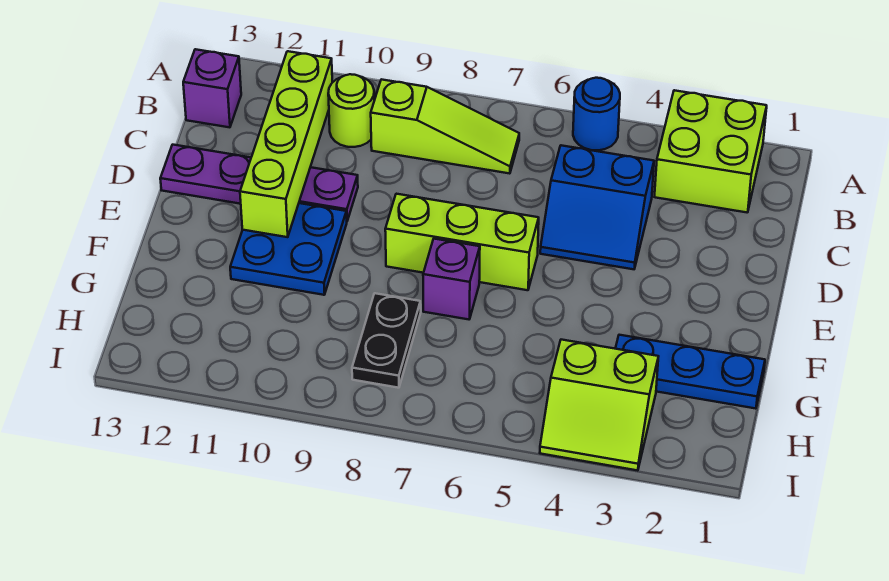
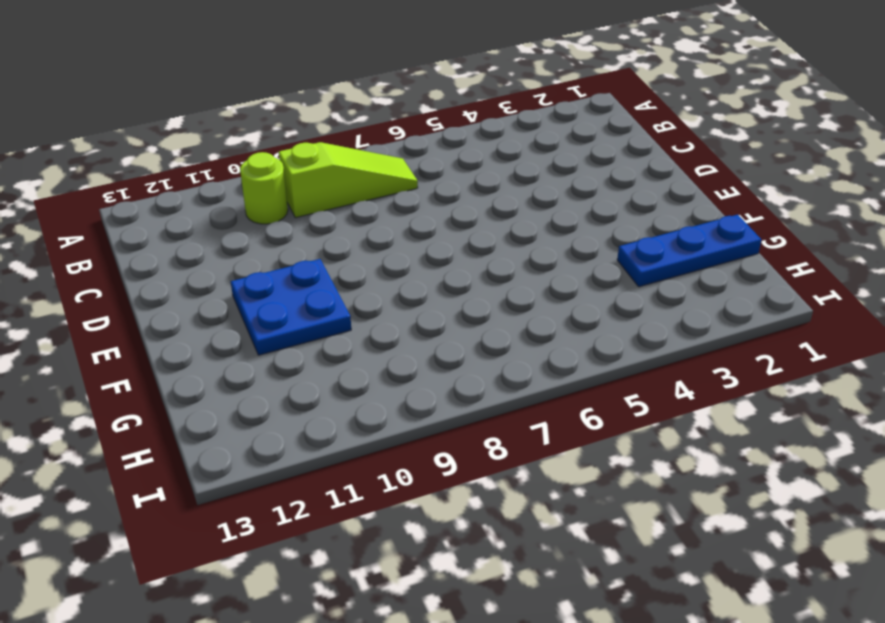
none -> lime 2x2 brick [655,90,767,213]
none -> blue 1x1 round brick [573,78,620,150]
none -> purple 1x1 brick [183,49,241,127]

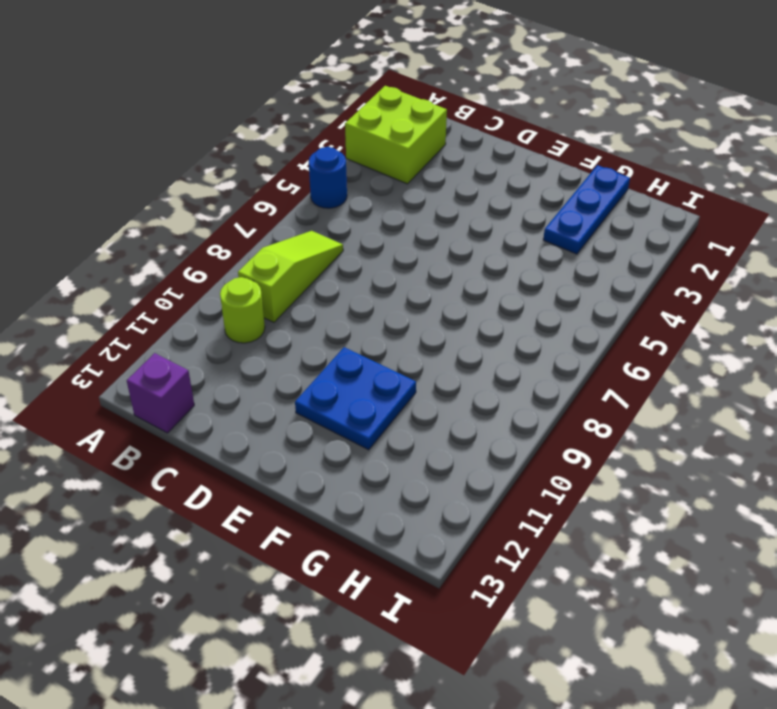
none -> blue 2x2 slope [540,145,654,269]
none -> purple 1x4 plate [160,145,358,221]
none -> lime 1x3 brick [385,194,539,290]

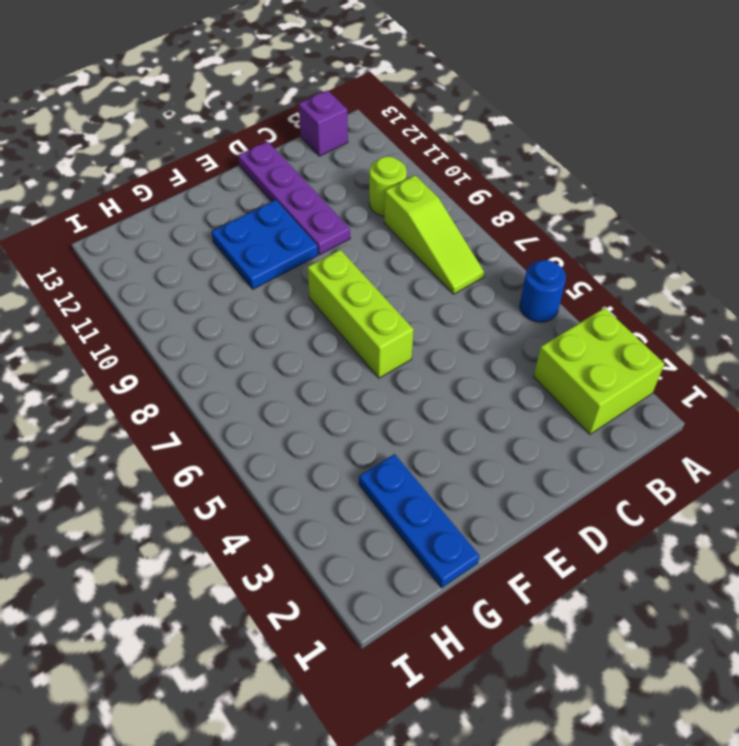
none -> blue 2x2 slope [540,145,654,269]
none -> purple 1x1 brick [423,239,480,319]
none -> black 1x2 plate [352,293,421,388]

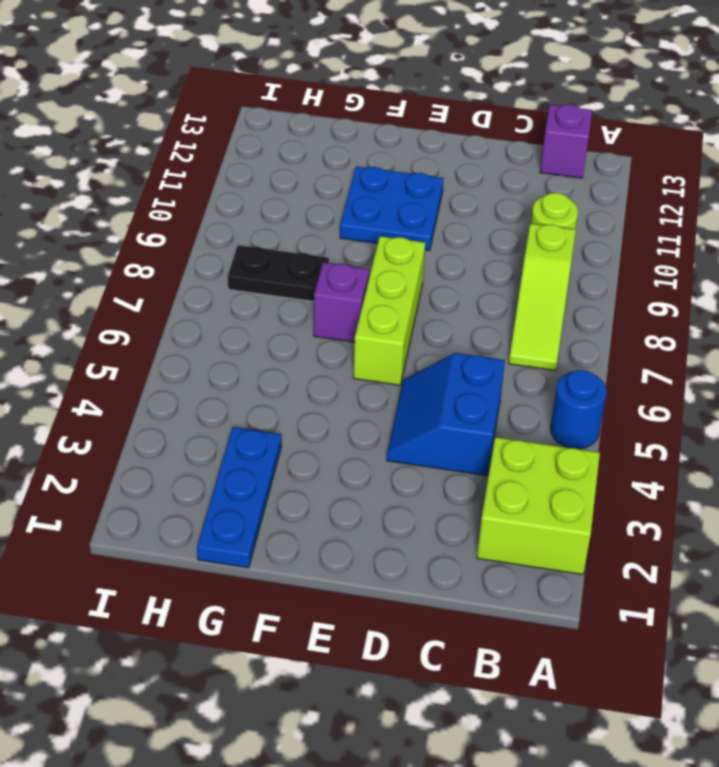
none -> purple 1x4 plate [160,145,358,221]
none -> lime 2x2 slope [540,340,659,471]
none -> lime 1x4 brick [240,51,332,237]

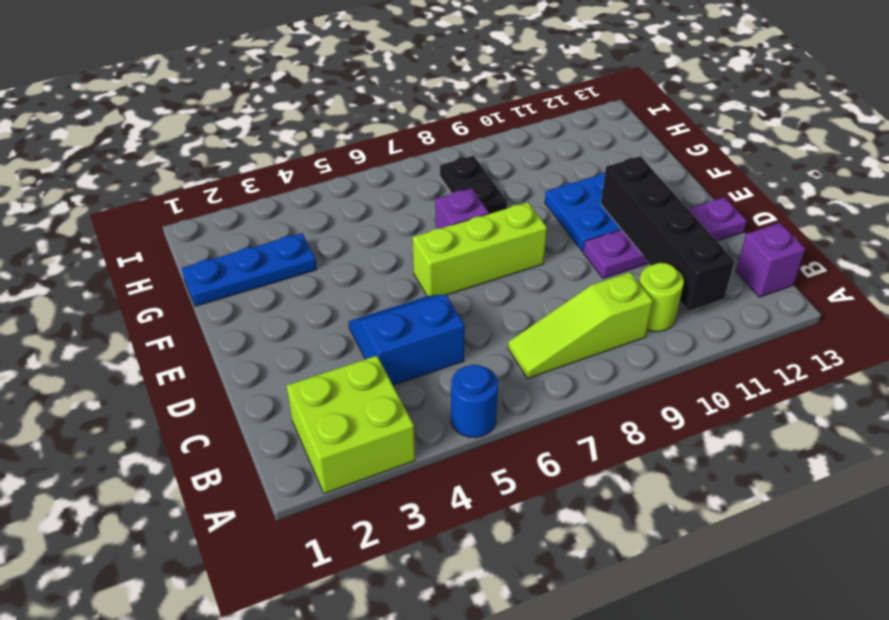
black 1x4 brick [601,156,734,311] -> lime 1x4 brick [240,51,332,237]
none -> lime 2x2 slope [540,340,659,471]

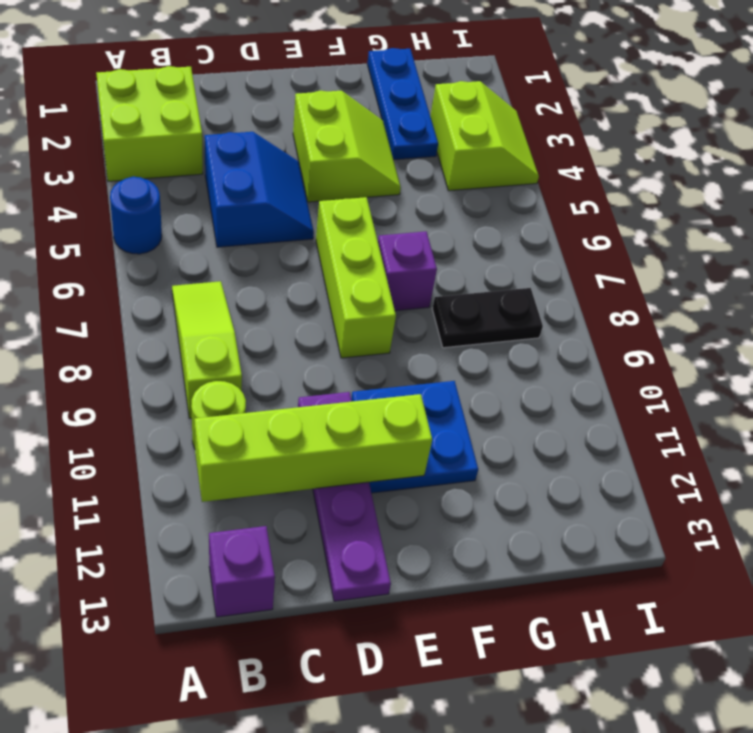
lime 2x2 slope [293,91,401,202] -> none

